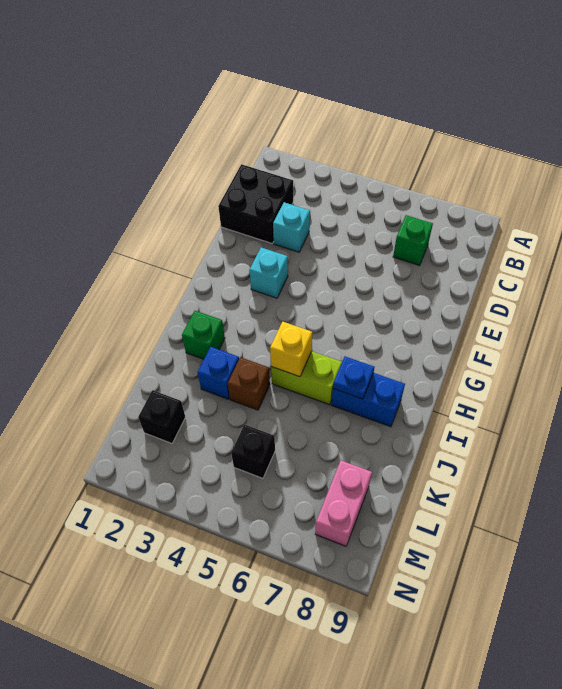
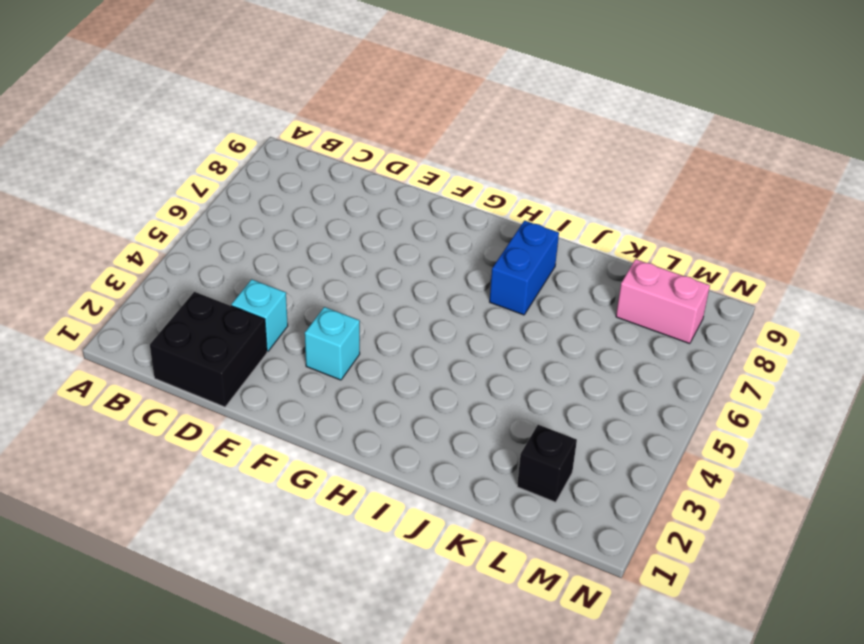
none -> green 1x1 brick [393,215,433,265]
none -> green 1x1 brick [182,311,225,359]
none -> lime 1x2 brick [271,351,342,405]

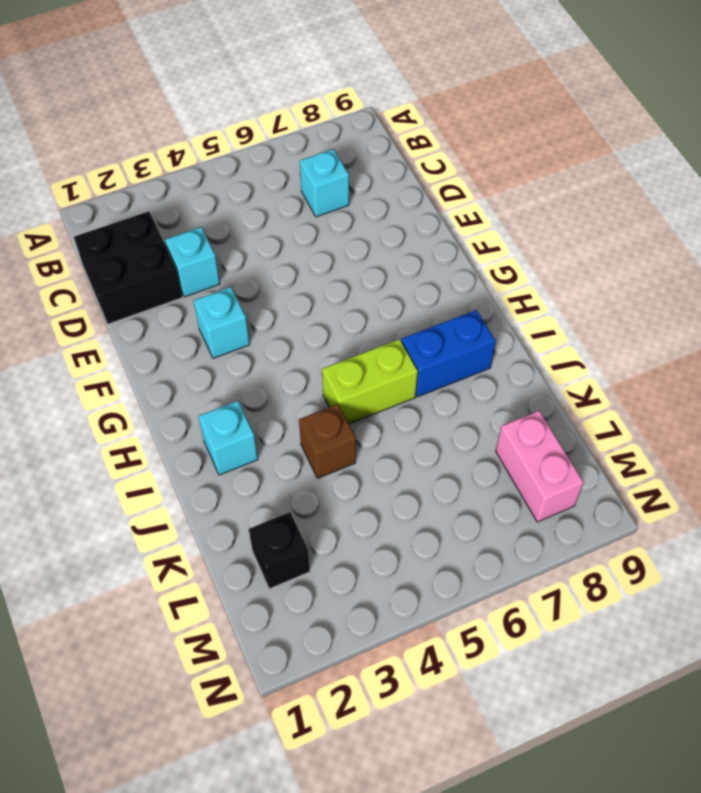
cyan 1x1 brick [300,149,349,217] -> green 1x1 brick [393,215,433,265]
cyan 1x1 brick [198,401,258,475] -> green 1x1 brick [182,311,225,359]
none -> blue 1x1 brick [197,347,239,399]
none -> black 1x1 brick [231,424,275,478]
none -> yellow 1x1 brick [270,322,312,377]

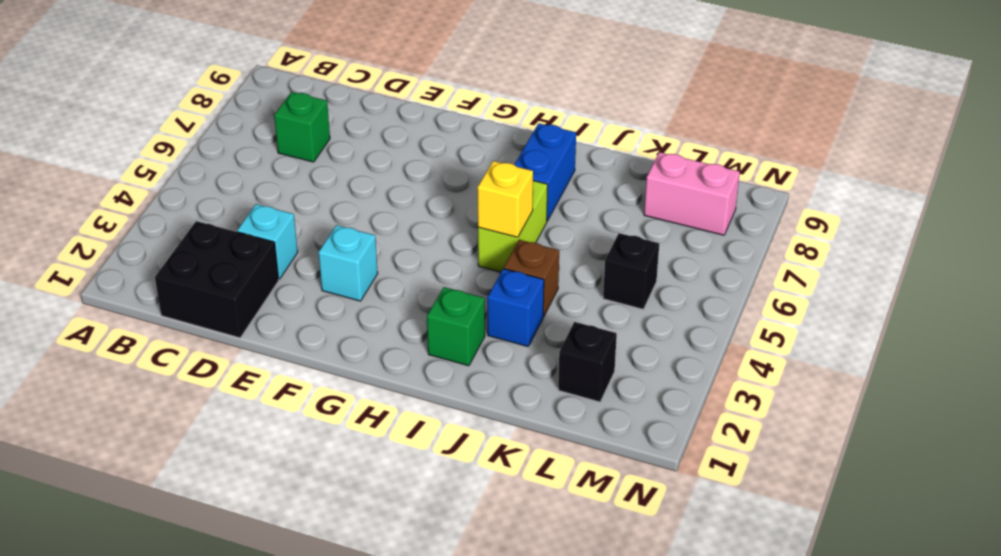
none -> blue 1x1 plate [333,357,374,399]

